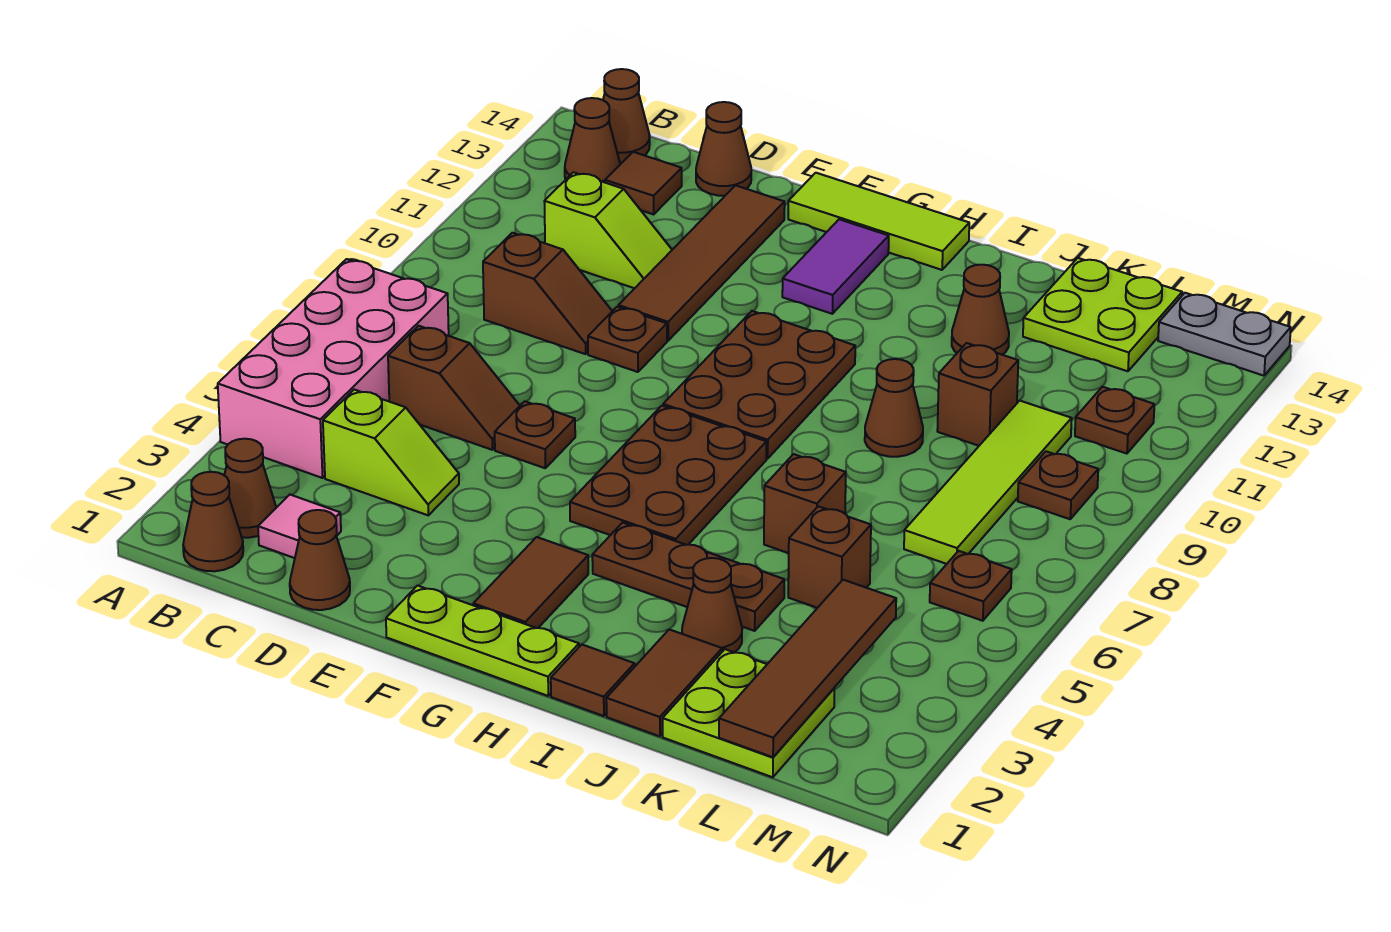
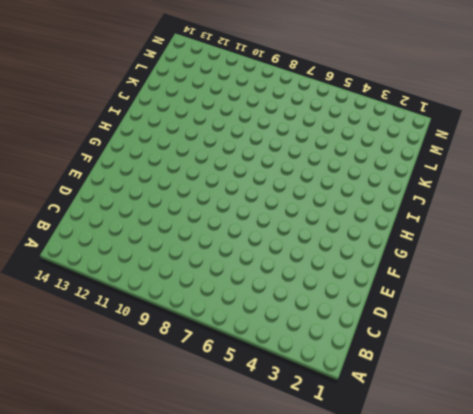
none -> pink 2x4 brick [218,259,449,478]
none -> brown 1x1 cone [183,472,243,571]
none -> brown 1x1 cone [224,439,276,538]
none -> brown 1x1 cone [565,98,620,182]

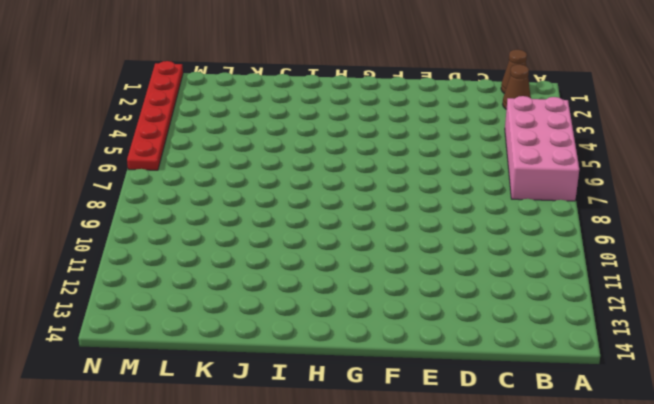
red 1x6 plate [127,61,183,170] -> none
none -> brown 1x1 cone [565,98,620,182]
none -> brown 1x1 cone [603,69,650,162]
none -> pink 1x1 tile [258,495,341,558]
none -> lime 1x2 slope [323,390,459,515]

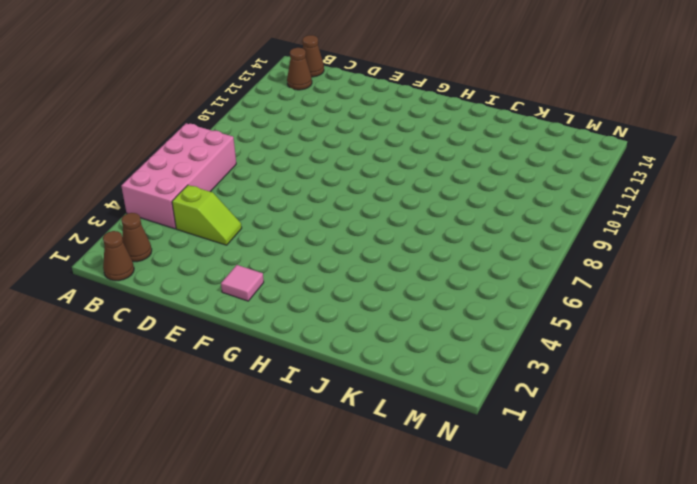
pink 1x1 tile [221,265,264,301] -> pink 1x1 tile moved to [258,495,341,558]
none -> brown 1x2 slope [388,326,520,450]
none -> brown 1x2 slope [483,233,612,354]
none -> lime 1x2 slope [544,172,672,288]
none -> brown 1x1 tile [605,152,682,214]

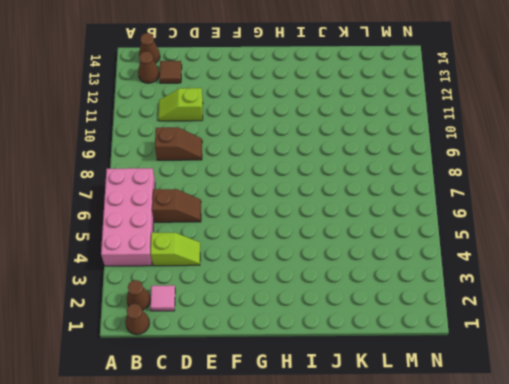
lime 1x2 slope [158,88,203,121] -> lime 1x2 slope turned to [544,172,672,288]
none -> brown 1x1 cone [290,510,350,610]
none -> brown 1x1 cone [696,102,751,196]
none -> brown 1x1 plate [495,401,575,468]
none -> brown 1x1 plate [588,307,667,372]

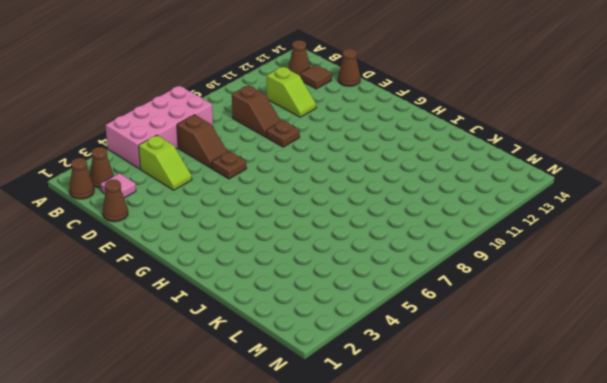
none -> brown 1x1 cone [603,69,650,162]
none -> brown 1x4 tile [618,185,785,341]
none -> lime 1x3 plate [386,586,579,696]
none -> lime 1x3 tile [788,173,969,270]

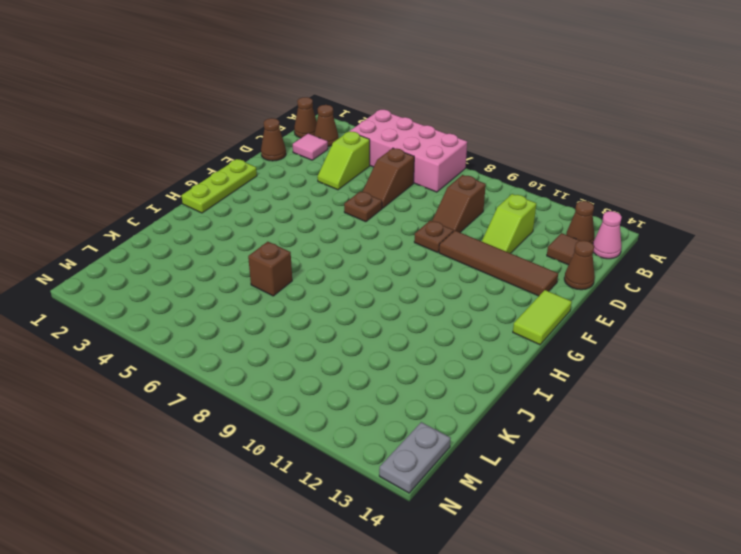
pink 1x1 cone [593,211,622,259] -> brown 1x1 cone [603,69,650,162]
lime 1x2 tile [513,290,572,345] -> lime 1x3 tile [788,173,969,270]
none -> brown 1x2 tile [473,537,588,628]
none -> brown 2x3 plate [570,406,766,545]
none -> brown 2x3 plate [663,311,855,459]
none -> purple 1x2 tile [782,219,889,314]

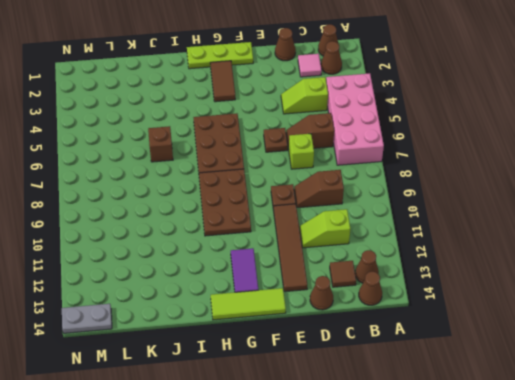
lime 1x1 brick [289,134,314,169] -> none
none -> brown 1x3 plate [592,523,784,631]
none -> brown 1x1 tile [551,645,635,716]
none -> brown 1x2 tile [606,629,722,736]
none -> brown 1x1 cone [682,558,742,652]

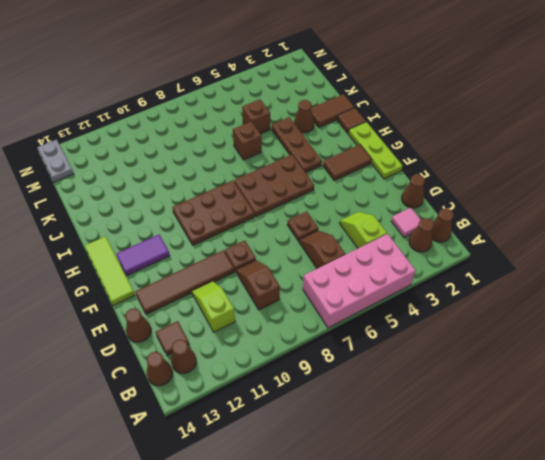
none -> brown 1x1 cone [865,359,923,457]
none -> brown 1x1 cone [952,265,1009,355]
none -> lime 2x2 plate [663,649,834,777]
none -> brown 1x1 brick [937,343,1018,446]

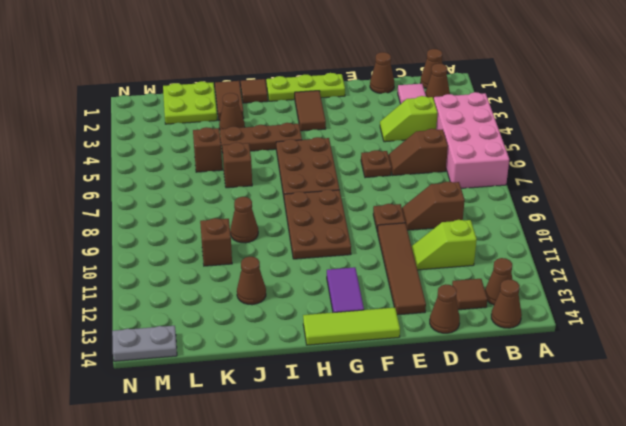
none -> lime 2x2 plate [1023,258,1182,371]
none -> lime 1x4 tile [904,401,1072,564]
none -> brown 1x1 plate [930,551,1012,621]
none -> brown 1x1 plate [1018,451,1098,519]

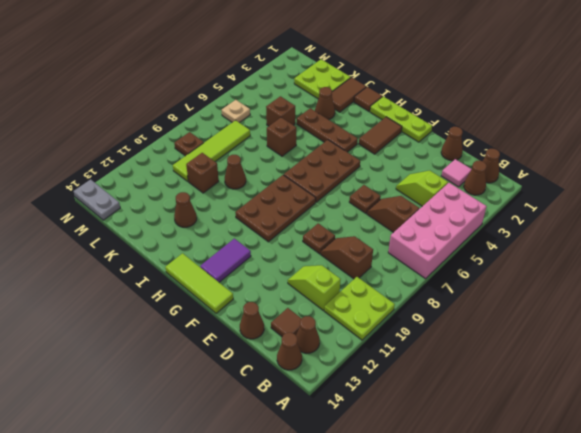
lime 2x2 plate [324,277,395,340] -> lime 2x2 plate moved to [1023,258,1182,371]
tan 1x1 plate [222,100,250,123] -> brown 1x1 plate [930,551,1012,621]
none -> brown 1x4 tile [618,185,785,341]
none -> brown 1x1 plate [1075,387,1154,454]
none -> brown 1x4 tile [719,580,896,757]

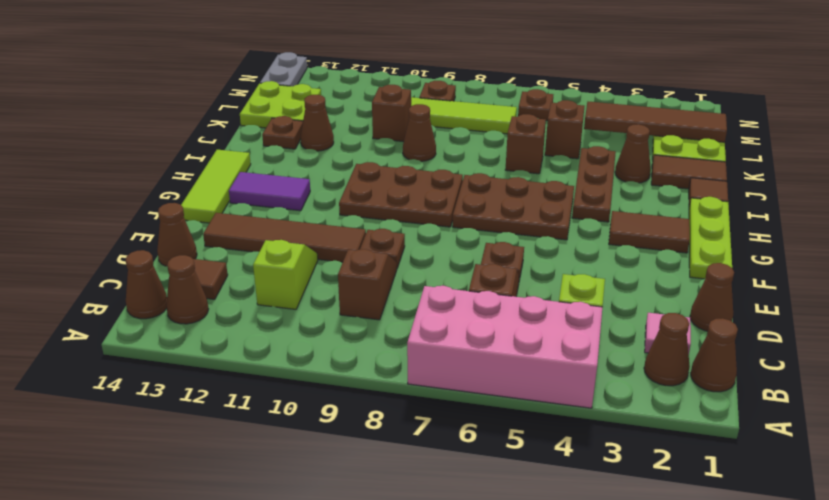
brown 1x1 plate [262,116,303,149] -> brown 1x1 plate moved to [1075,387,1154,454]

